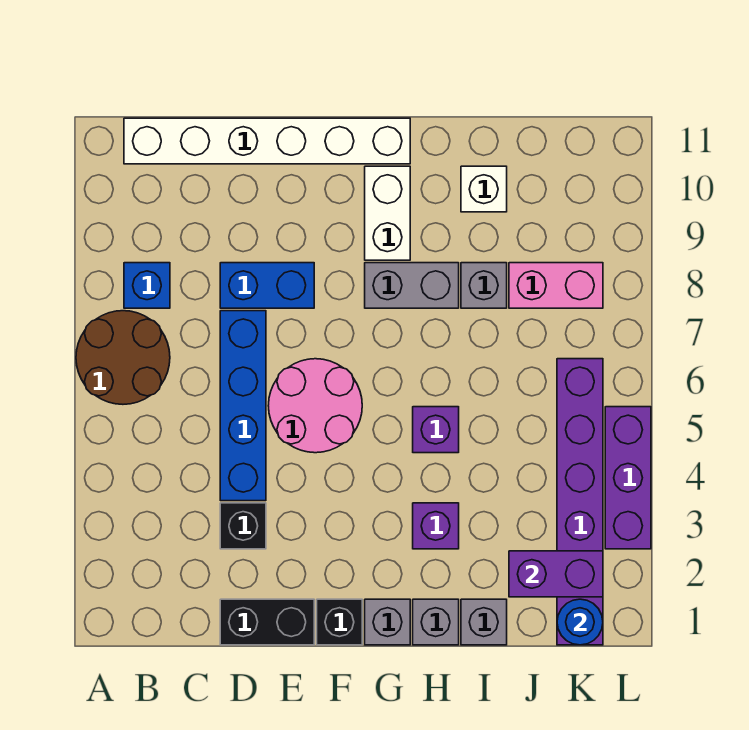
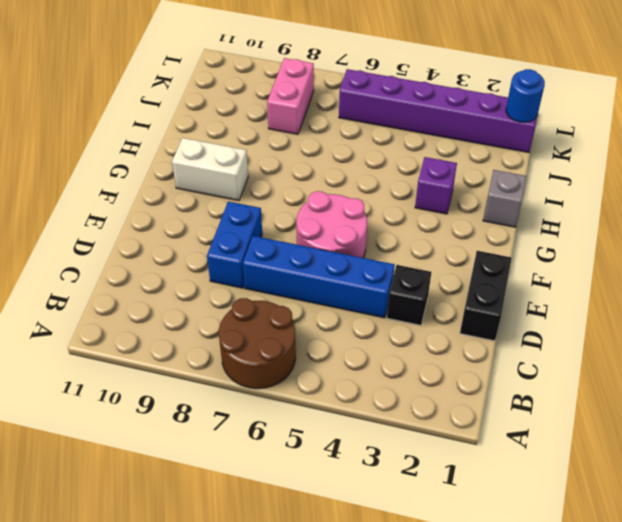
none -> blue 1x1 brick [124,263,170,308]
none -> white 1x6 brick [124,118,410,164]
none -> black 1x1 brick [317,599,362,645]

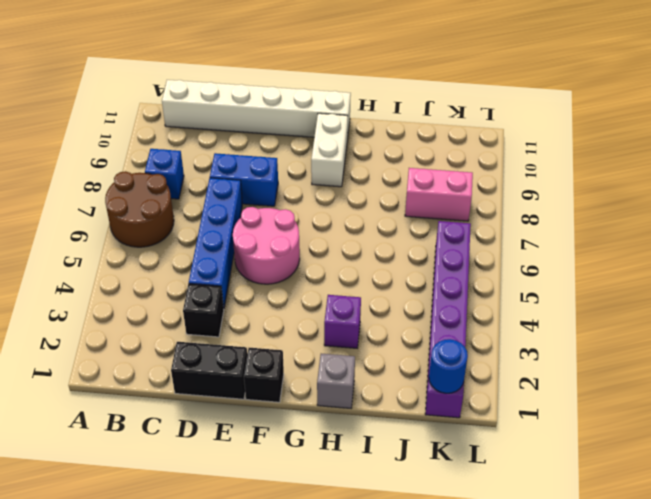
none -> grey 1x1 brick [365,599,410,645]
none -> grey 1x2 brick [365,263,459,308]
none -> purple 1x1 brick [413,407,459,453]

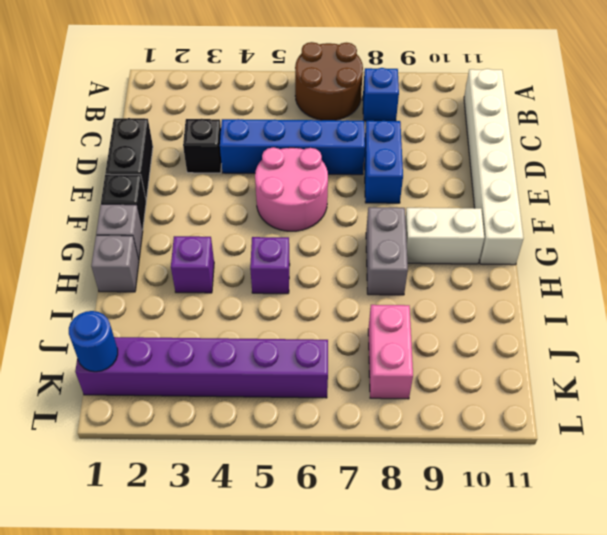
none -> grey 1x1 brick [461,599,507,645]
none -> grey 1x1 brick [461,263,507,308]
none -> white 1x1 brick [461,166,507,212]

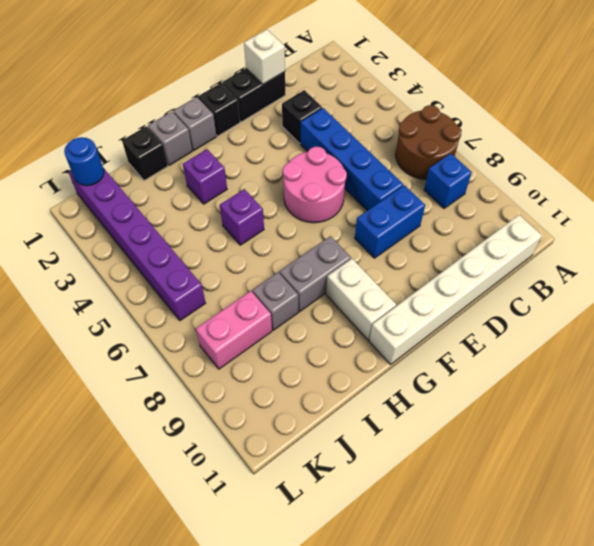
white 1x1 brick [244,30,285,84] -> white 1x1 brick moved to [461,166,507,212]
black 1x1 brick [122,126,168,181] -> grey 1x1 brick [461,599,507,645]
none -> purple 1x3 brick [605,407,651,549]
none -> purple 1x2 brick [509,551,603,597]

